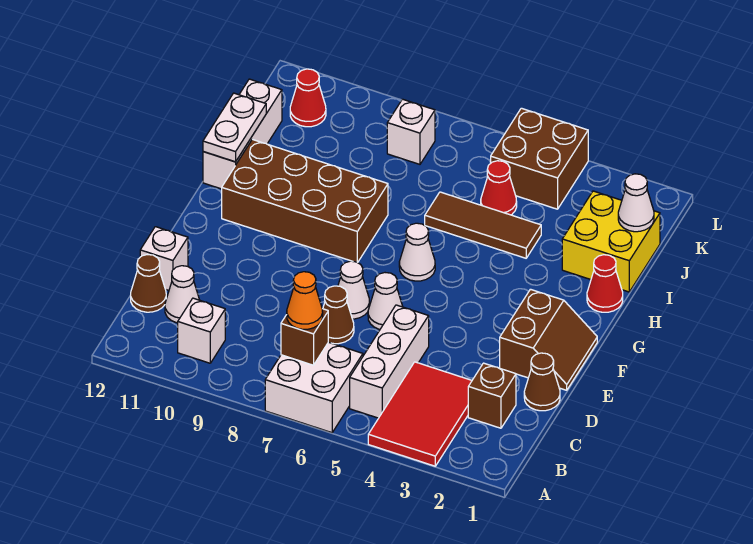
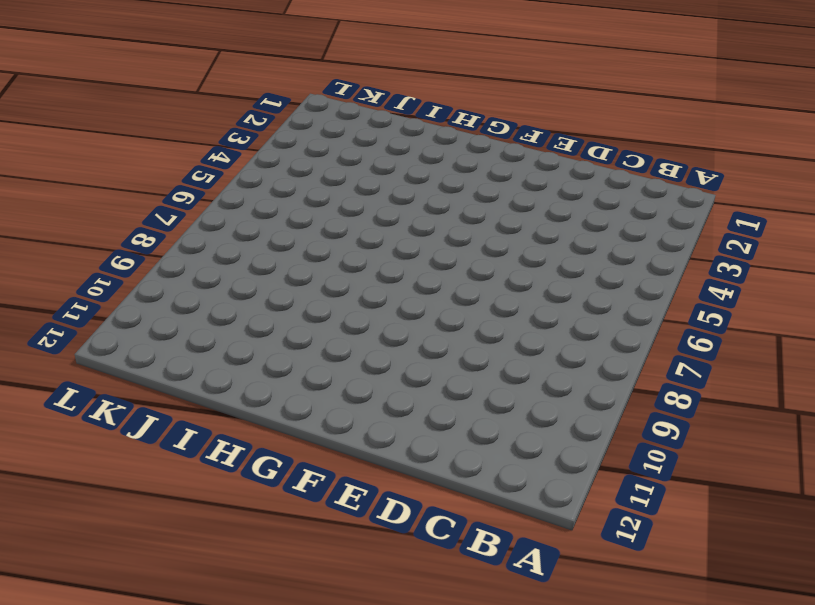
none -> red 2x3 tile [368,362,472,466]
none -> white 2x2 brick [265,342,363,433]
none -> white 1x3 brick [350,305,429,418]

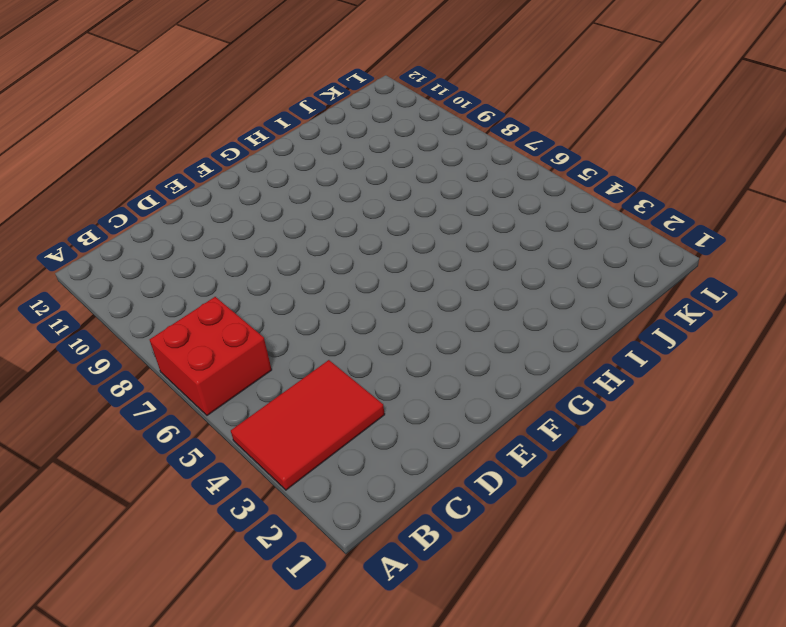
red 2x2 brick [150,297,272,415] -> white 2x2 brick [265,342,363,433]
none -> white 1x3 brick [350,305,429,418]
none -> white 1x1 brick [178,298,225,363]
none -> brown 1x1 brick [468,363,516,428]

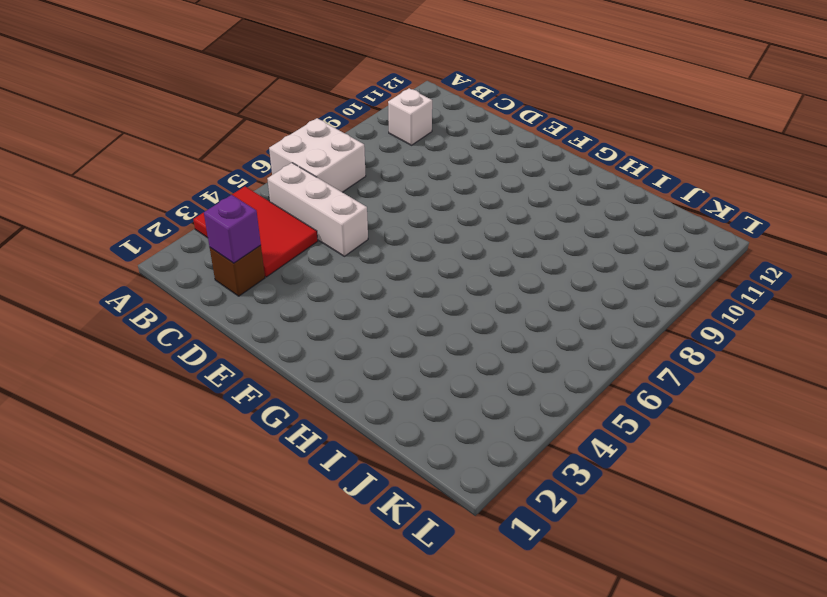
purple 1x1 brick [204,195,261,263] -> none
none -> white 1x1 cone [165,266,199,323]
none -> brown 1x1 cone [131,255,166,312]
none -> brown 1x1 cone [524,353,560,411]

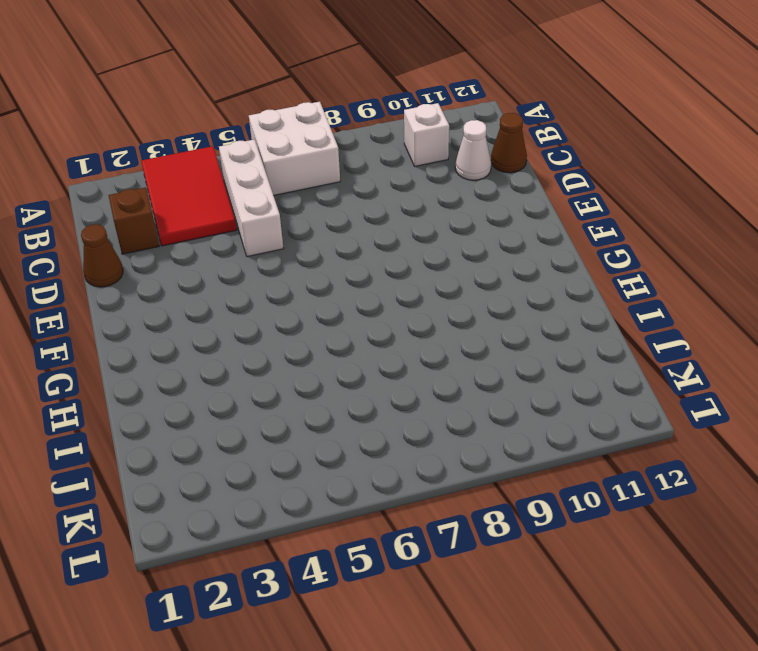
none -> brown 1x1 cone [323,286,354,344]
none -> white 1x1 brick [140,227,188,290]
none -> brown 2x2 slope [500,289,597,390]

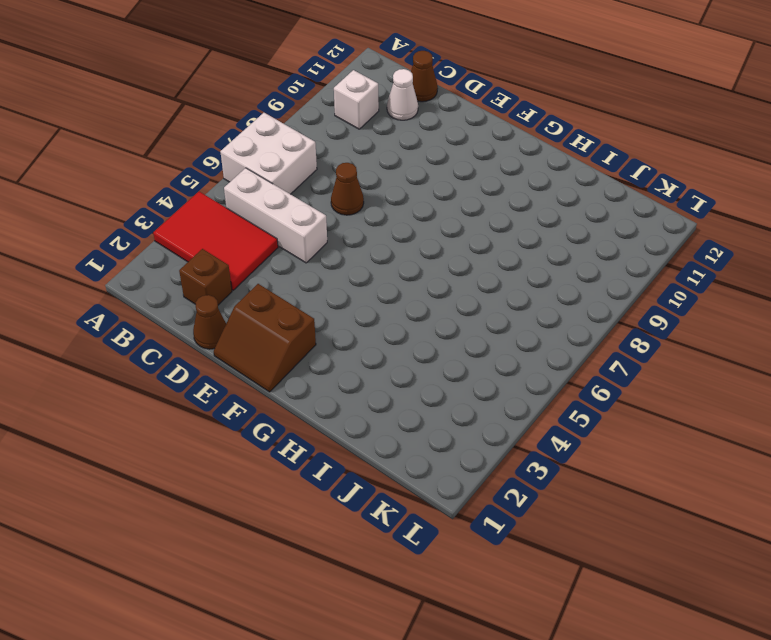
none -> white 1x1 brick [140,227,188,290]
none -> white 1x1 cone [368,273,403,329]
none -> white 1x1 cone [338,261,370,319]

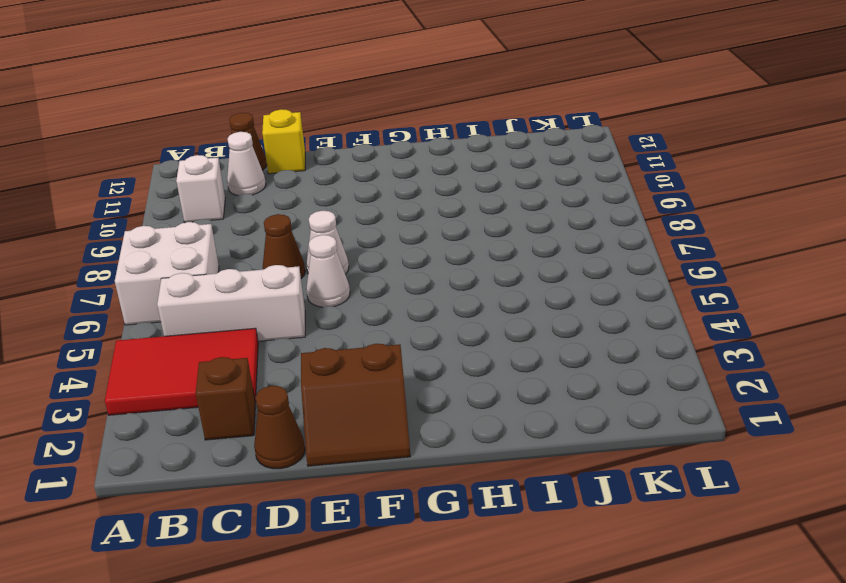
yellow 1x1 brick [262,109,305,174] -> white 1x1 brick [140,227,188,290]
none -> white 1x1 cone [399,223,435,281]
none -> brown 2x4 brick [222,139,388,263]
none -> red 1x1 cone [587,255,623,312]

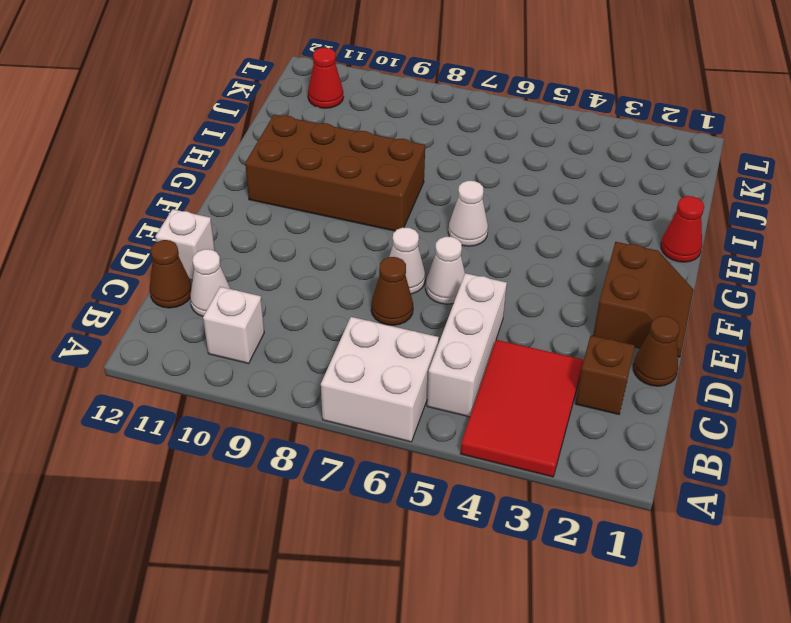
none -> white 1x3 brick [203,79,282,189]
none -> yellow 2x2 brick [562,191,660,292]
none -> brown 1x3 tile [425,192,541,258]

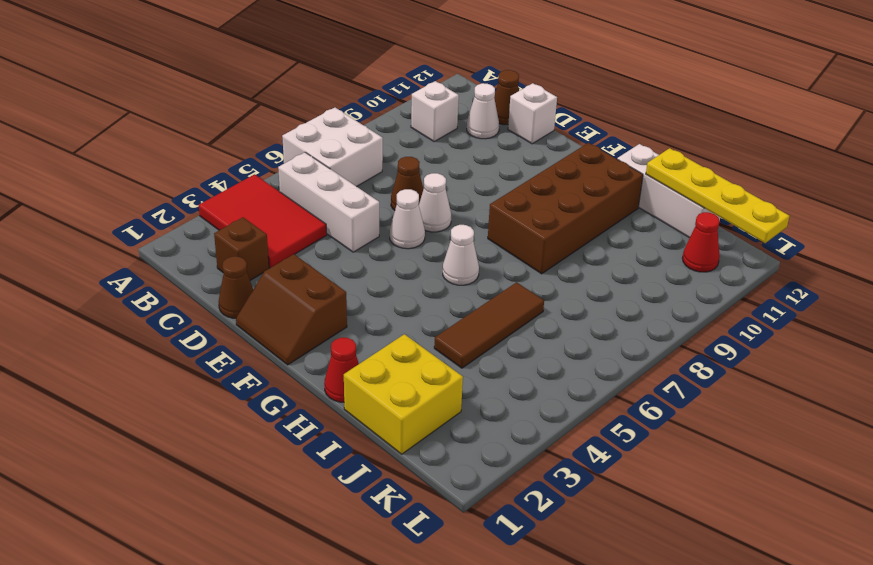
yellow 1x4 plate [646,148,789,243] -> white 1x2 plate [203,93,266,162]
none -> red 1x1 cone [481,161,517,215]
none -> brown 2x2 brick [491,108,588,209]
none -> white 1x1 brick [387,99,435,164]

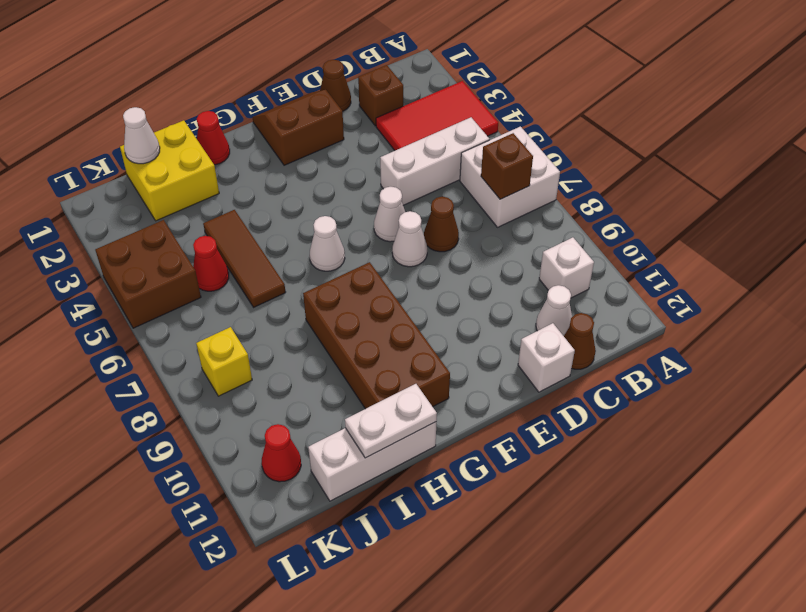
yellow 1x1 brick [196,327,252,396] -> white 1x1 brick [387,99,435,164]
none -> orange 1x1 cone [287,272,323,329]

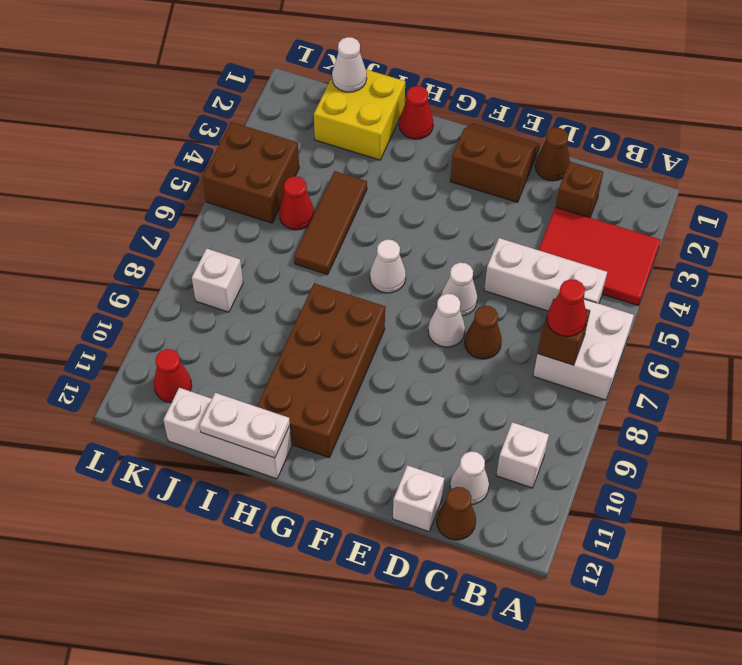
red 1x1 cone [547,279,587,337] -> orange 1x1 cone [287,272,323,329]

